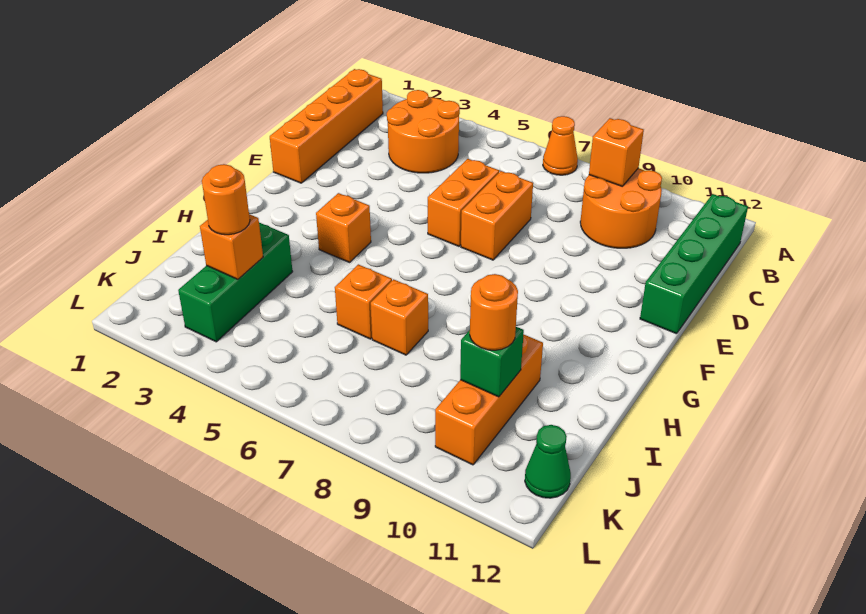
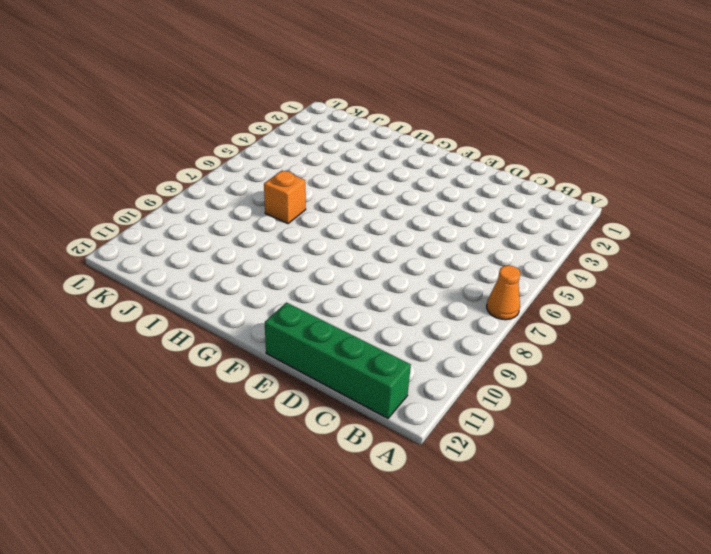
none -> orange 1x4 brick [270,69,383,183]
none -> orange 2x2 round brick [387,90,460,173]
none -> orange 2x2 round brick [580,168,662,248]

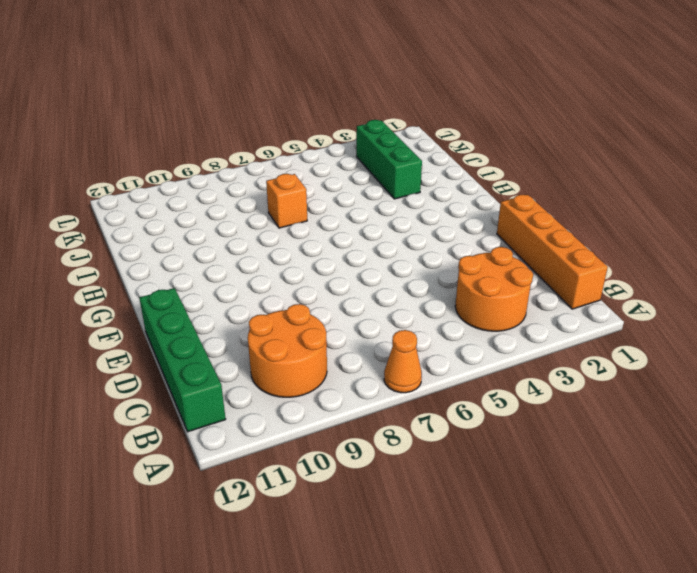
none -> orange 1x2 brick [428,159,499,246]
none -> orange 1x2 brick [461,171,533,260]
none -> orange 1x1 brick [316,193,371,262]

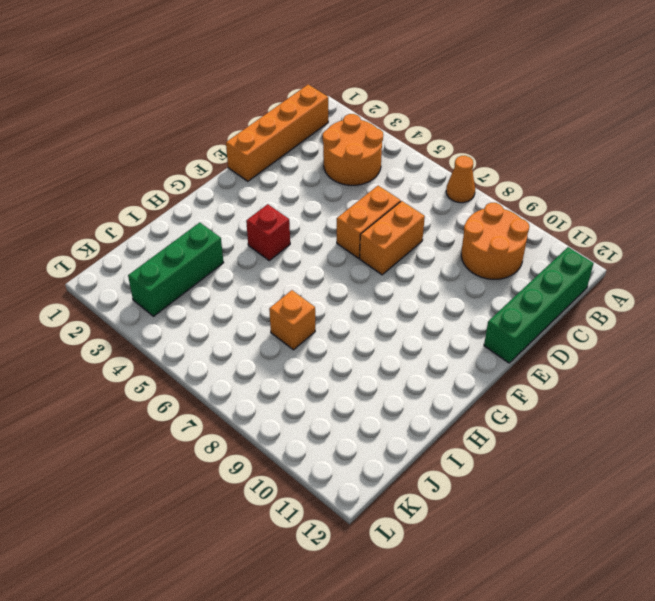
red 1x1 brick [246,204,290,261] -> orange 1x1 brick [316,193,371,262]
none -> orange 1x1 brick [335,264,392,339]
none -> orange 1x3 brick [435,334,543,465]
none -> green 1x1 cone [525,425,571,498]

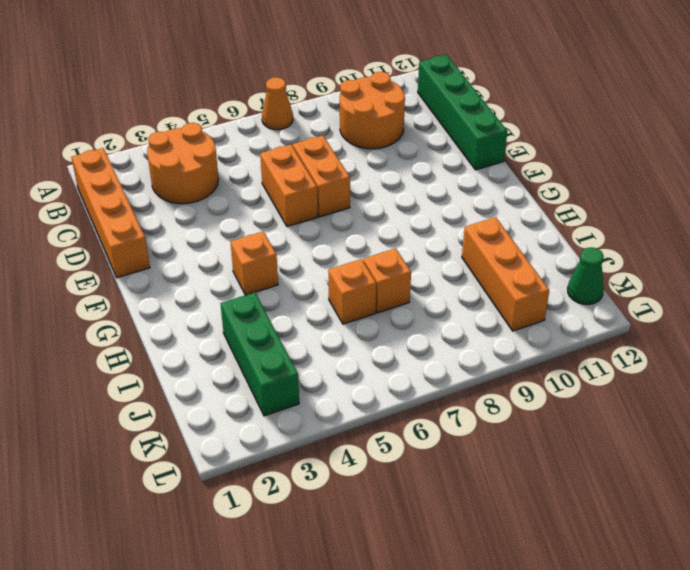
none -> orange 1x1 brick [589,118,644,186]
none -> orange 1x1 brick [200,214,263,279]
none -> green 1x1 brick [460,327,524,397]

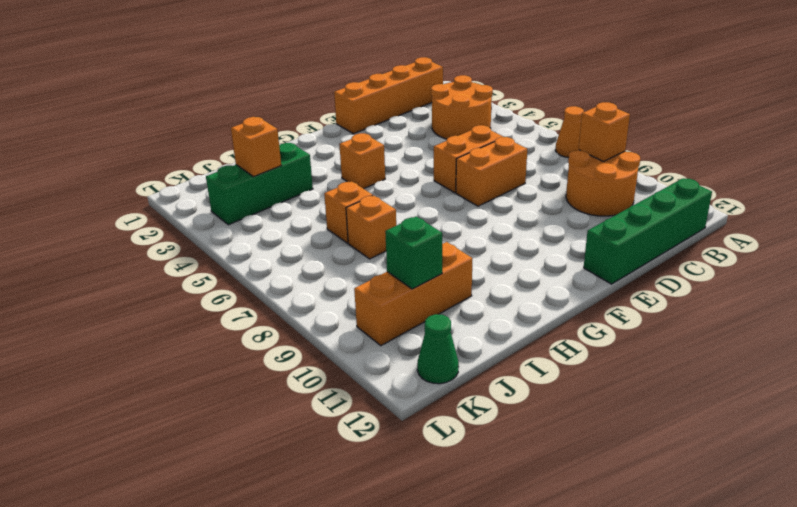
none -> orange 1x1 round brick [202,164,250,235]
none -> orange 1x1 round brick [470,274,518,350]

